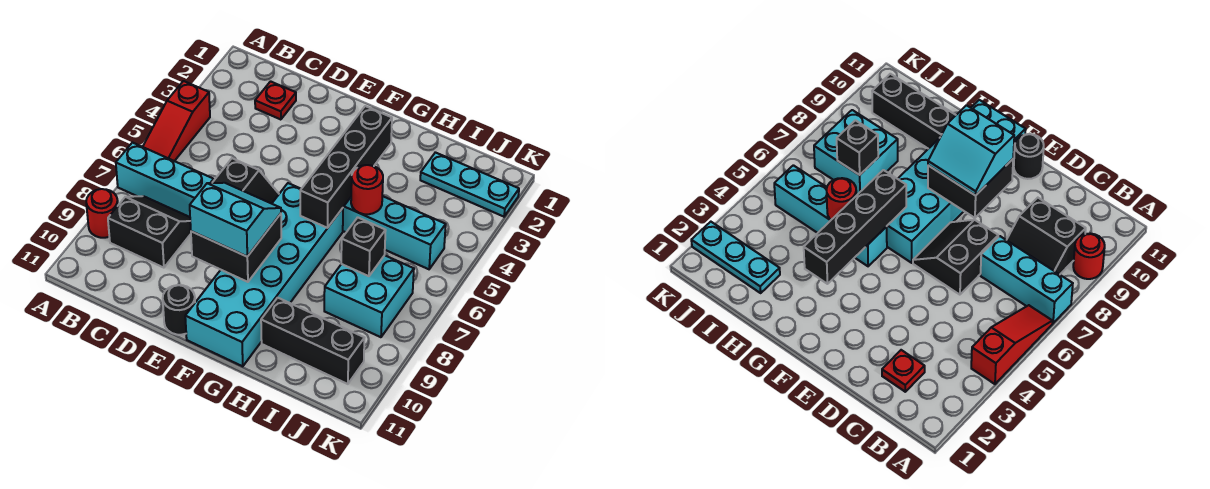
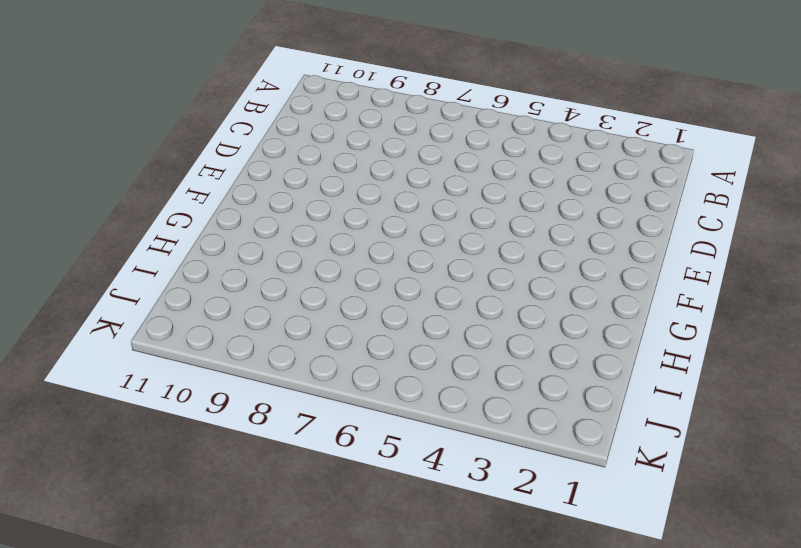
none -> red 1x3 slope [143,81,210,161]
none -> cyan 1x3 brick [116,143,214,217]
none -> red 1x1 round brick [86,189,118,238]

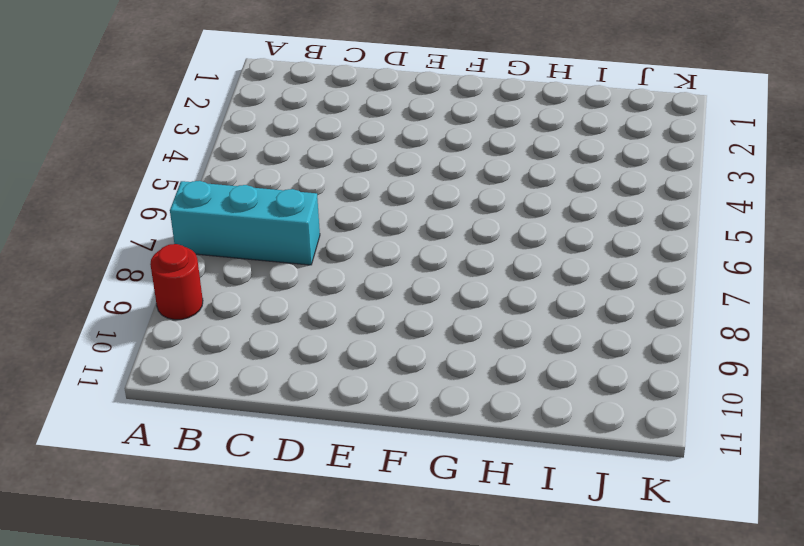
none -> red 1x3 slope [143,81,210,161]
none -> black 2x2 slope [108,196,191,268]
none -> red 1x1 plate [255,81,296,120]

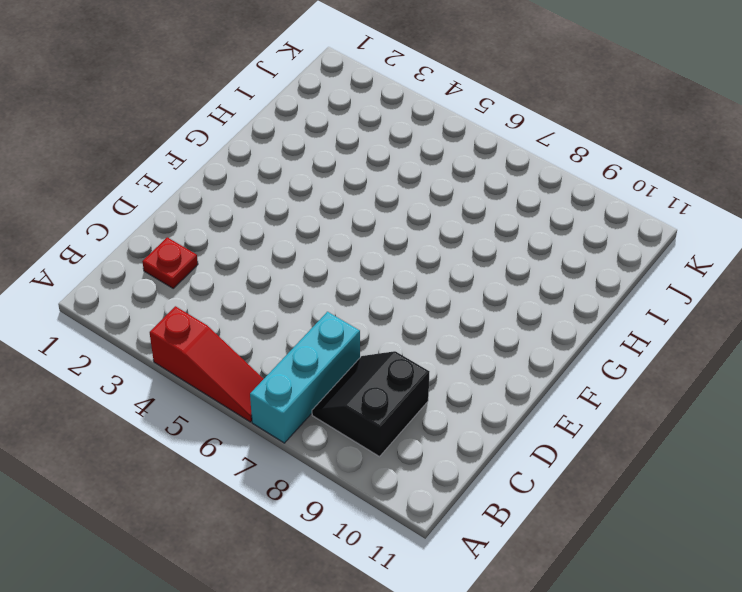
none -> red 1x1 round brick [86,189,118,238]
none -> black 2x2 slope [212,158,279,204]
none -> black 1x1 round brick [163,285,195,335]

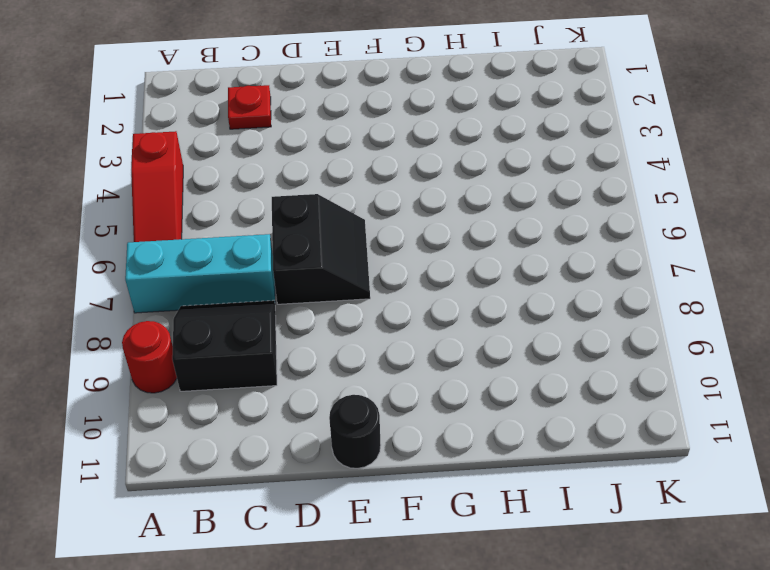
none -> cyan 2x6 brick [185,183,343,366]
none -> cyan 1x4 brick [343,196,446,269]
none -> black 1x3 brick [261,298,364,384]

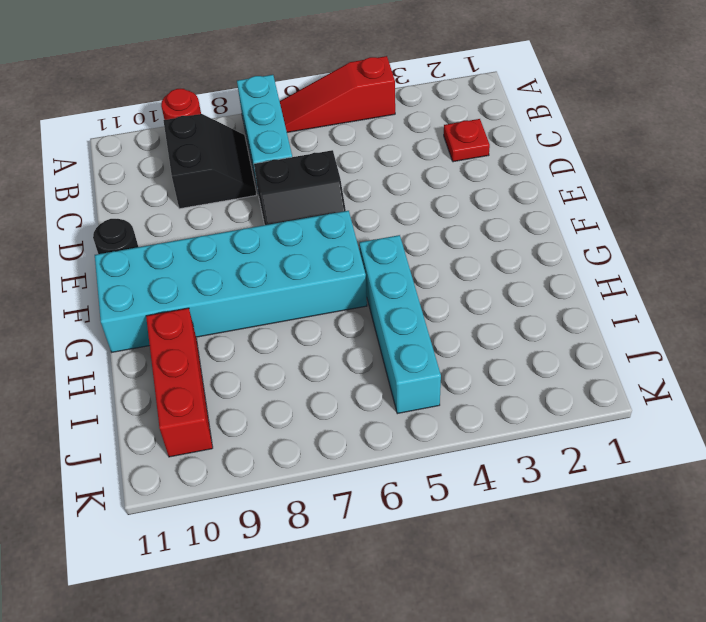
red 1x3 brick [146,308,213,457] -> black 1x3 brick [261,298,364,384]
none -> cyan 1x3 plate [420,152,519,217]
none -> cyan 2x2 brick [324,255,414,337]
none -> black 2x2 brick [191,214,281,282]

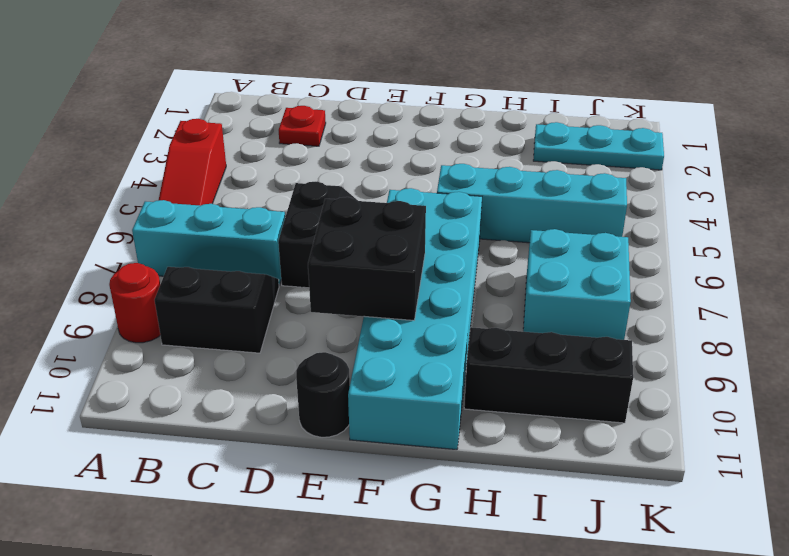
none -> black 1x4 brick [300,106,392,228]
none -> red 1x1 round brick [351,165,383,214]
none -> black 1x1 brick [341,217,386,276]

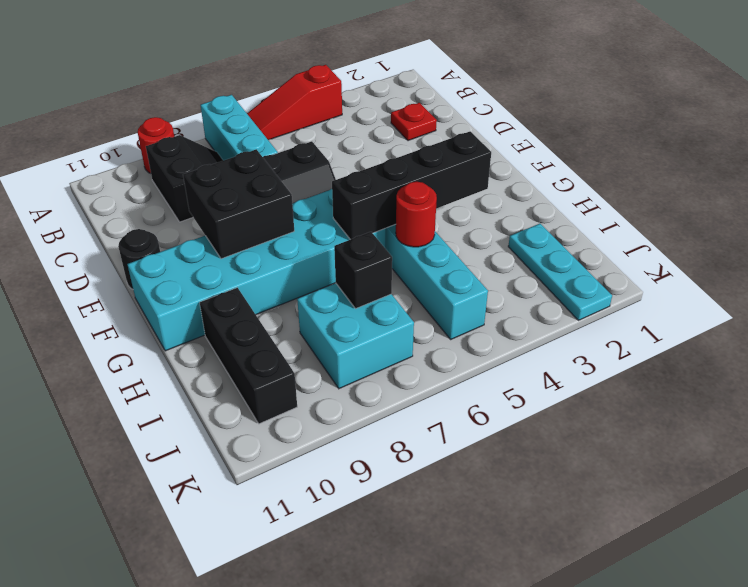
none -> cyan 2x2 slope [190,183,281,256]

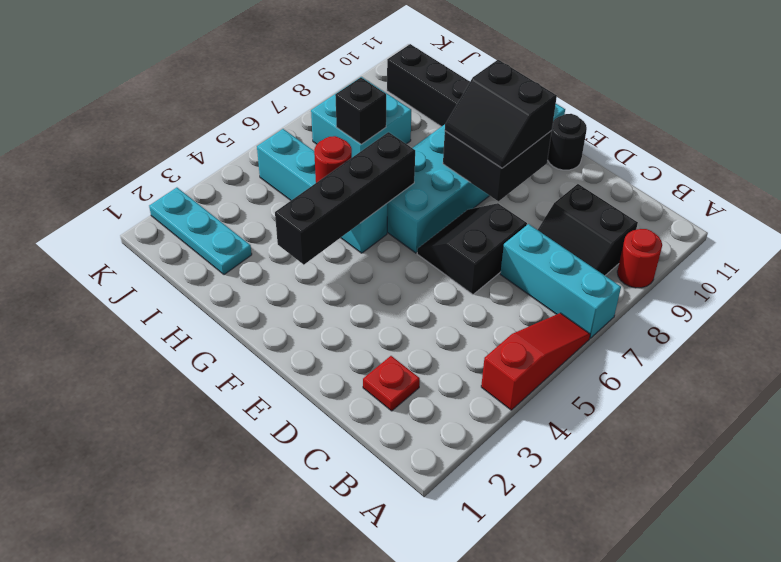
black 2x2 slope [445,60,557,168] -> cyan 2x2 slope [190,183,281,256]

